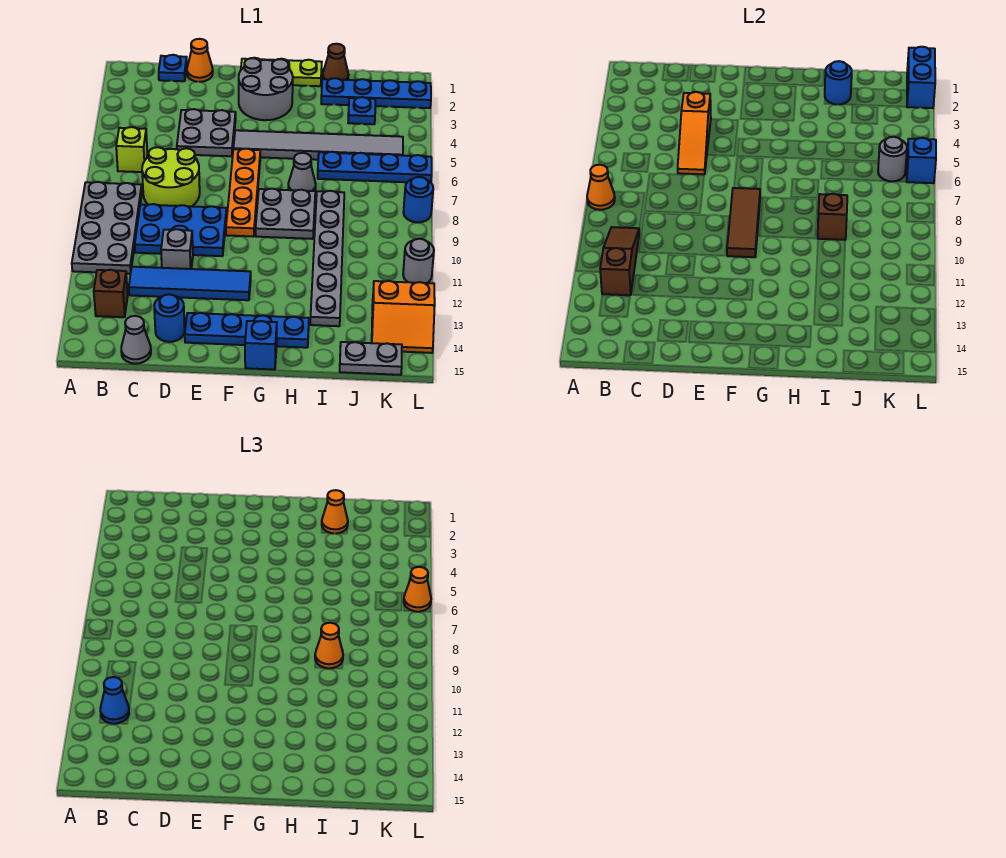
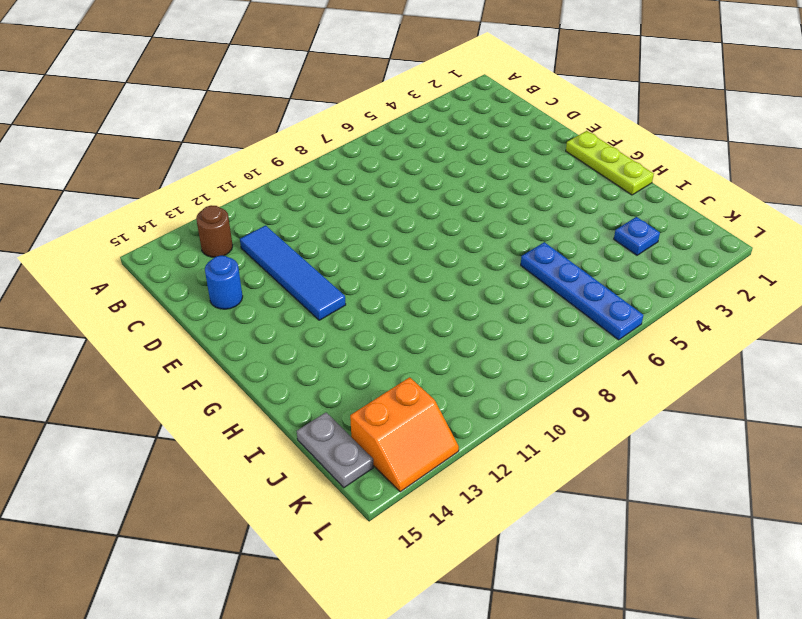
brown 1x1 round brick [196,205,233,257] -> brown 1x1 brick [94,270,128,317]
orange 2x2 slope [350,377,459,492] -> orange 2x2 slope turned to [372,281,435,353]
none -> grey 2x4 plate [72,182,142,274]
none -> lime 1x1 brick [116,127,147,172]
none -> blue 1x1 plate [159,55,187,81]
none -> lime 2x2 round brick [142,147,200,206]

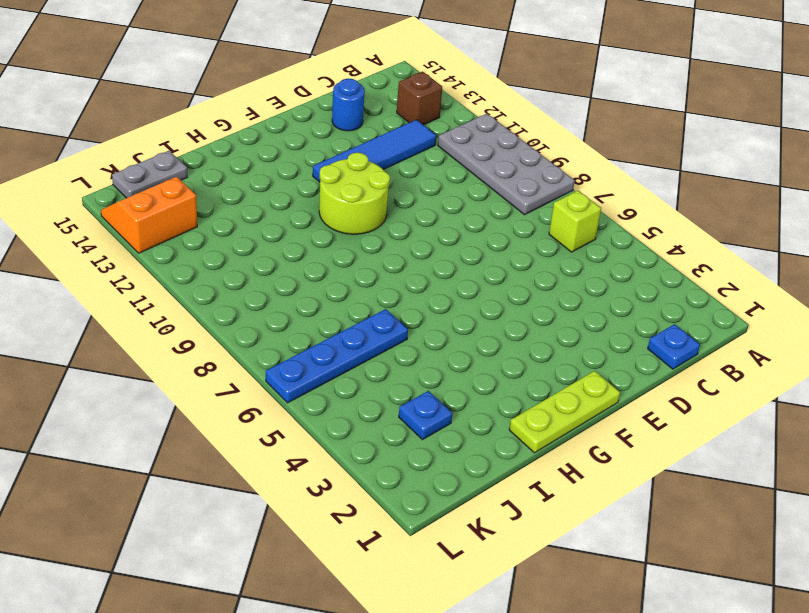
lime 2x2 round brick [319,153,390,234] -> lime 2x2 round brick moved to [142,147,200,206]
none -> blue 2x3 plate [135,204,227,256]
none -> grey 1x1 cone [121,316,151,364]
none -> orange 1x1 cone [187,39,213,82]
none -> grey 2x2 plate [177,109,236,156]

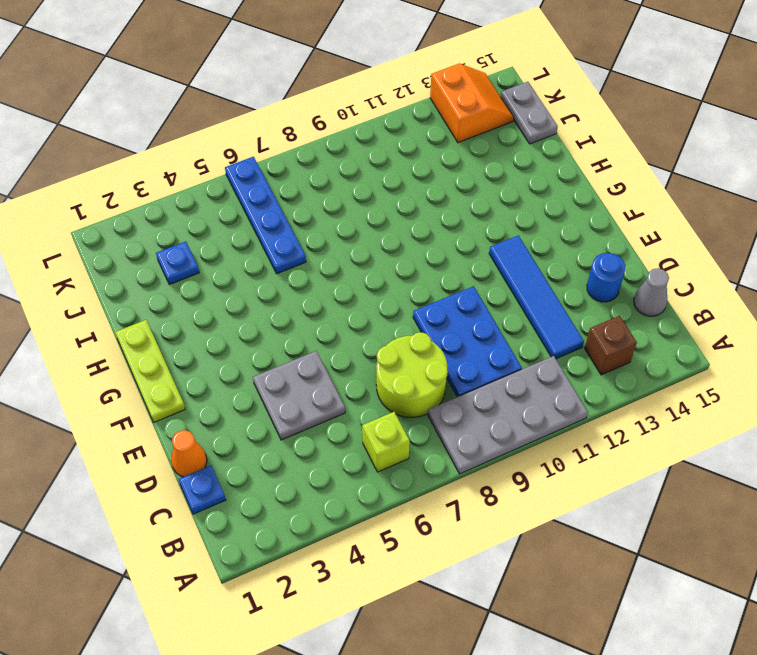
none -> grey 1x1 brick [161,229,193,269]
none -> blue 1x4 plate [185,313,309,348]
none -> grey 2x2 round brick [239,58,293,120]
none -> grey 1x6 tile [233,130,403,160]

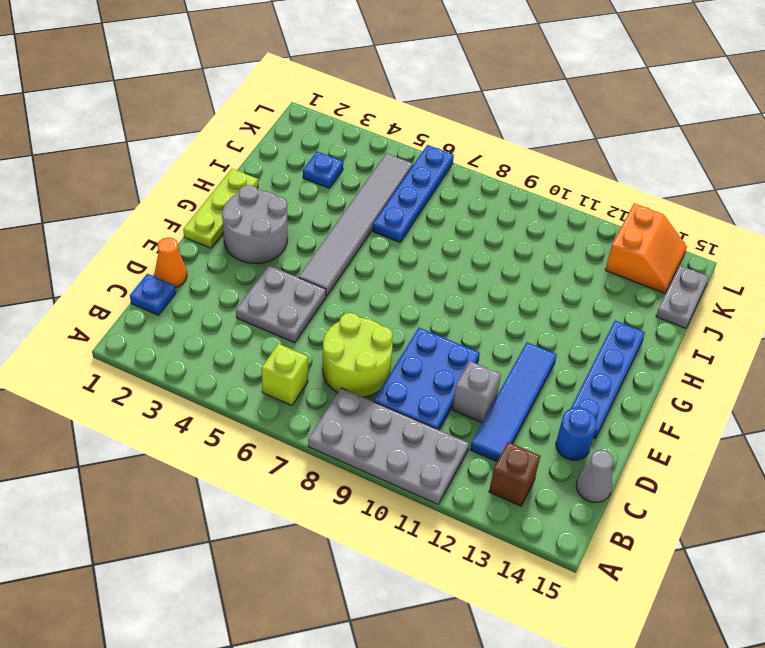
none -> orange 1x4 plate [226,149,260,237]
none -> grey 2x2 plate [256,189,315,239]
none -> blue 1x1 brick [245,321,277,370]
none -> grey 1x1 cone [288,153,316,191]

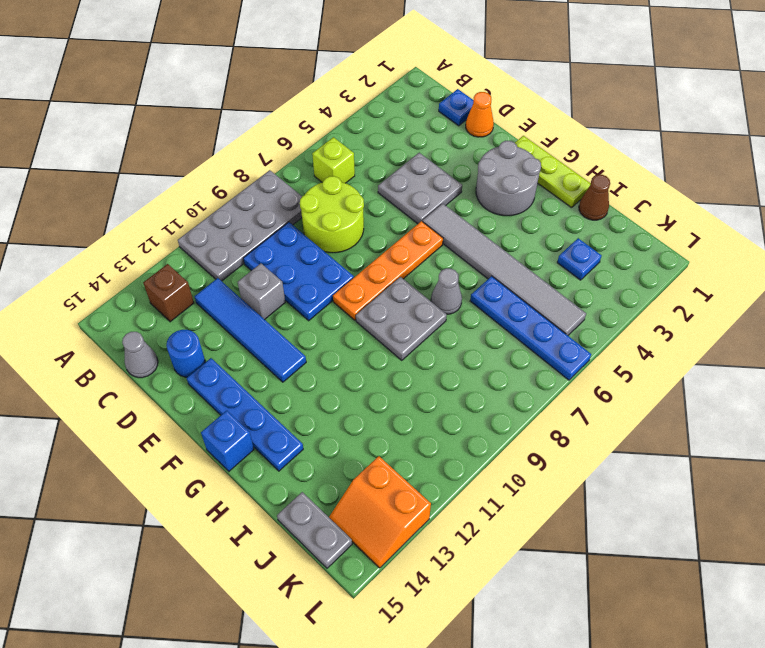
none -> blue 1x4 plate [321,78,431,108]
none -> grey 1x6 plate [310,191,344,326]
none -> blue 1x1 round brick [403,177,433,222]
none -> grey 1x1 round brick [403,239,434,283]

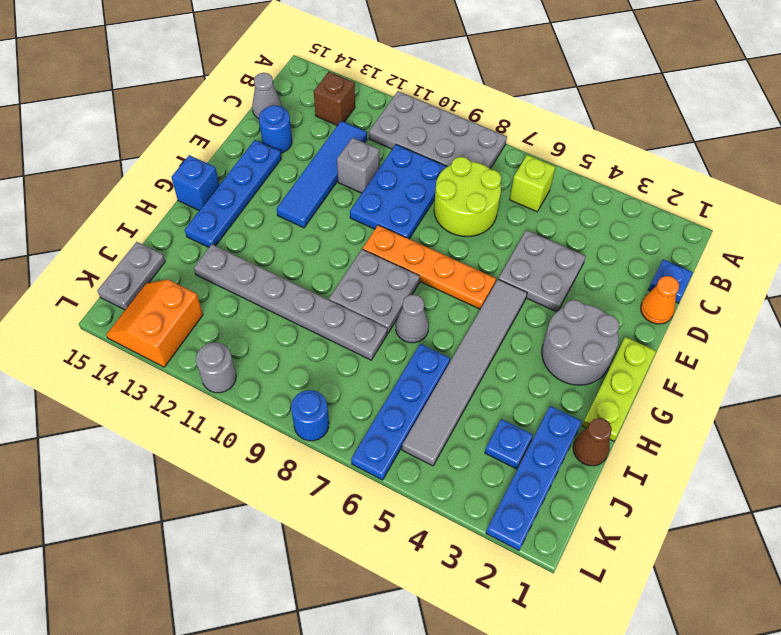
none -> orange 1x1 cone [587,165,615,210]
none -> brown 1x3 slope [600,227,639,295]
none -> orange 1x3 slope [678,92,711,174]
none -> brown 1x3 tile [727,188,760,257]

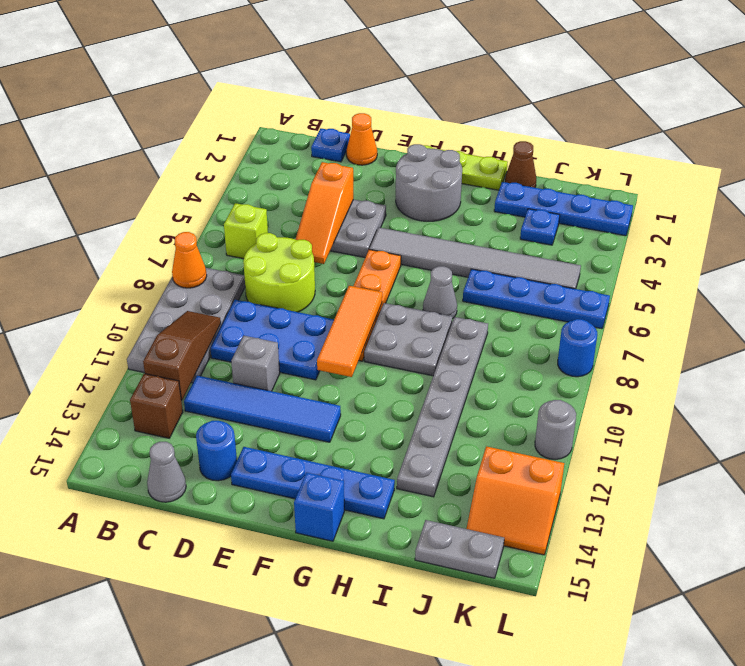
orange 1x3 tile [317,286,382,377] -> brown 1x3 tile [727,188,760,257]
none -> blue 1x1 round brick [825,61,852,105]
none -> brown 1x1 brick [818,194,847,240]
none -> grey 1x1 round brick [878,137,907,182]
none -> blue 1x2 brick [907,47,935,108]

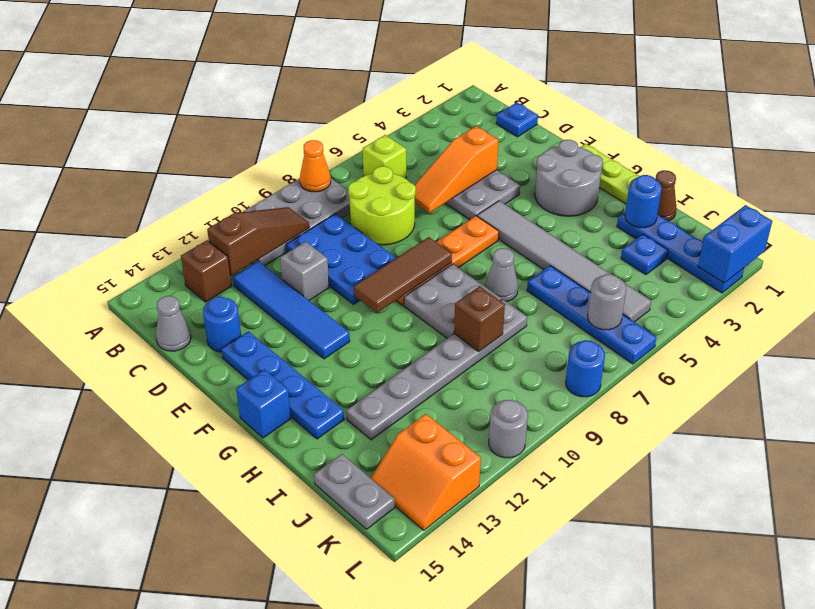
none -> orange 1x1 cone [187,39,213,82]
none -> blue 1x1 brick [907,138,936,183]
none -> blue 1x1 cone [100,677,129,724]
none -> orange 1x1 cone [322,490,348,534]

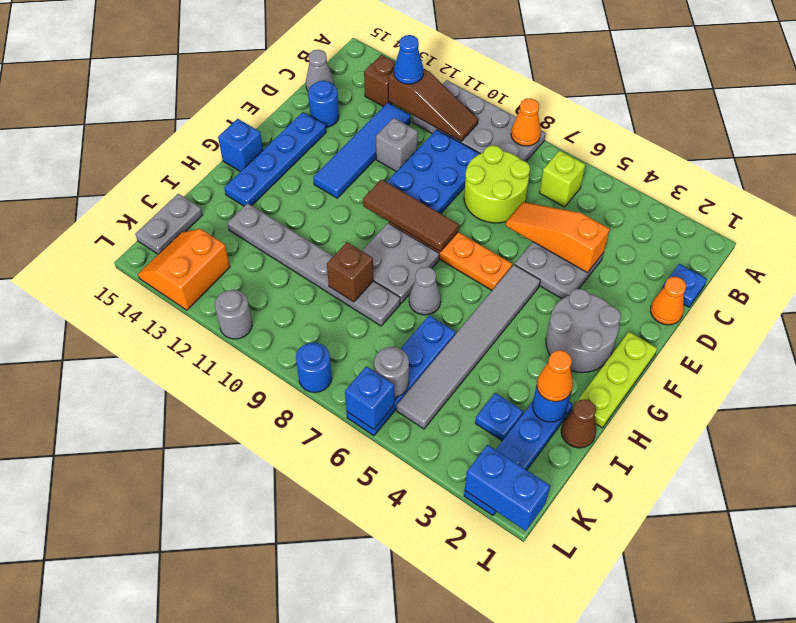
none -> orange 1x1 cone [315,623,343,668]
none -> orange 1x1 cone [404,567,431,612]

